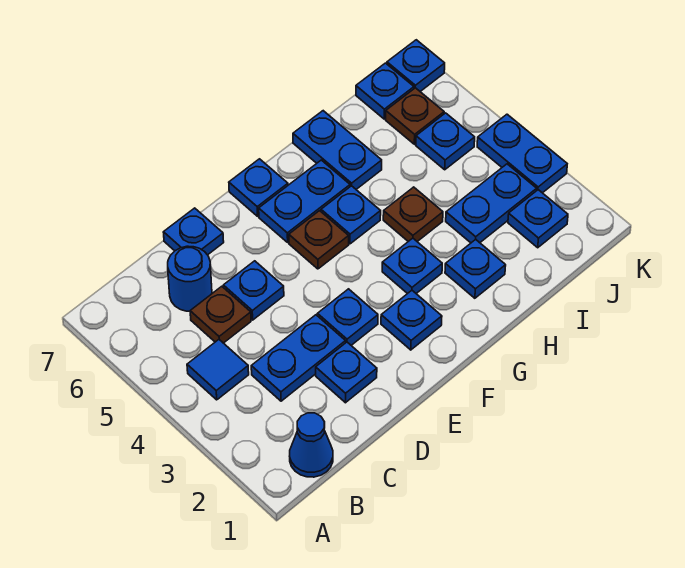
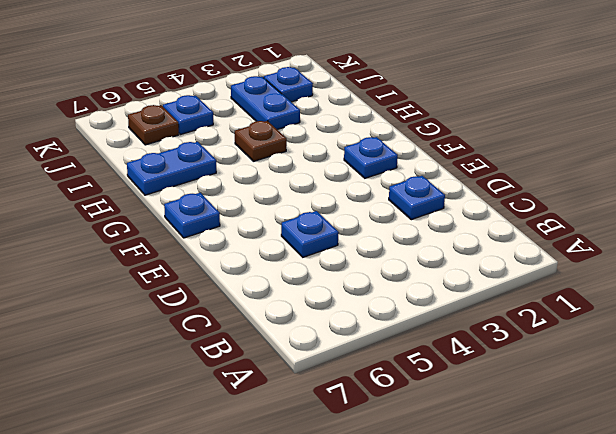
none -> blue 1x1 cone [290,413,333,477]
none -> blue 1x1 tile [187,340,249,400]
none -> blue 1x2 plate [251,315,346,401]

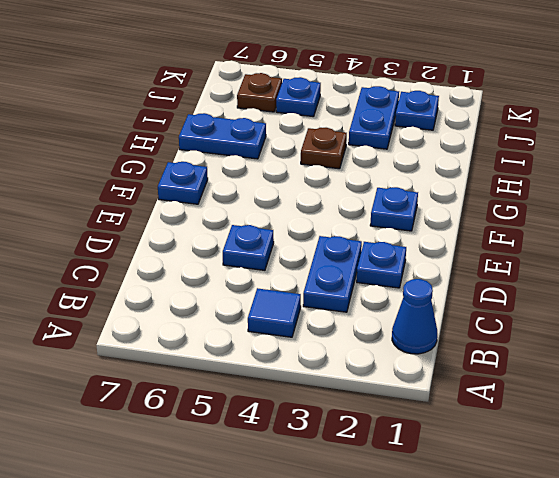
none -> brown 1x1 plate [190,286,251,343]
none -> blue 1x1 round brick [168,246,212,311]
none -> blue 1x1 plate [163,208,224,255]

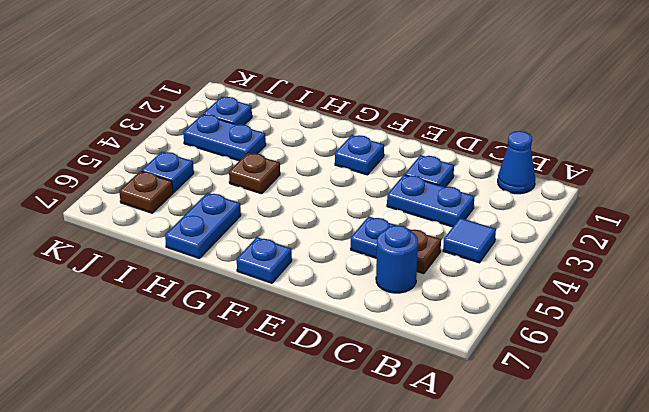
none -> blue 1x1 plate [163,208,224,255]
none -> blue 1x1 plate [318,289,378,345]
none -> brown 1x1 plate [289,211,349,269]

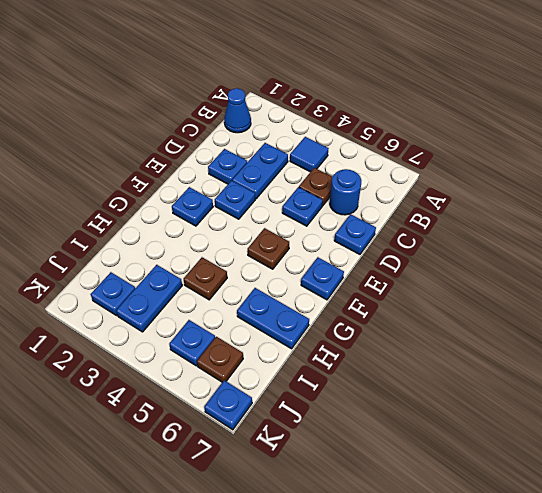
none -> blue 1x2 plate [259,160,350,242]
none -> blue 1x1 plate [382,238,442,294]
none -> blue 1x1 plate [321,186,381,244]

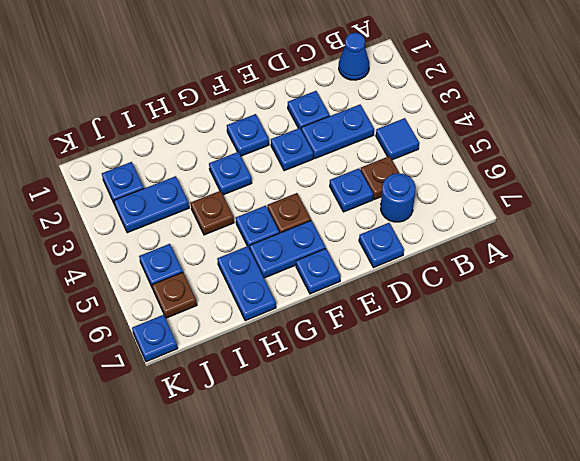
none -> blue 1x1 plate [445,239,506,298]
none -> blue 1x1 plate [356,63,414,119]
none -> blue 1x2 plate [477,114,567,193]

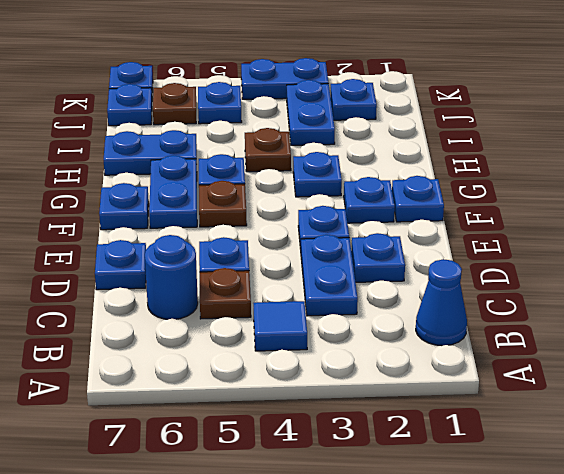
blue 1x1 plate [392,176,444,222] -> blue 1x1 plate moved to [445,239,506,298]

